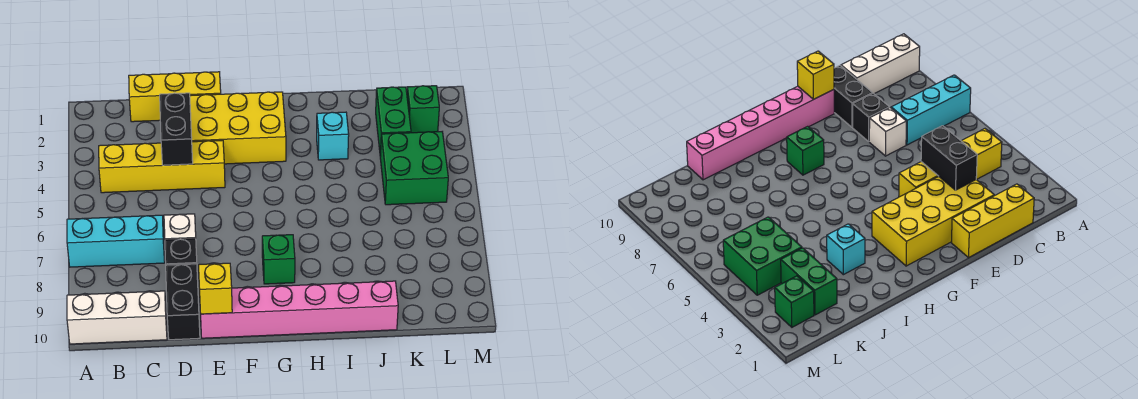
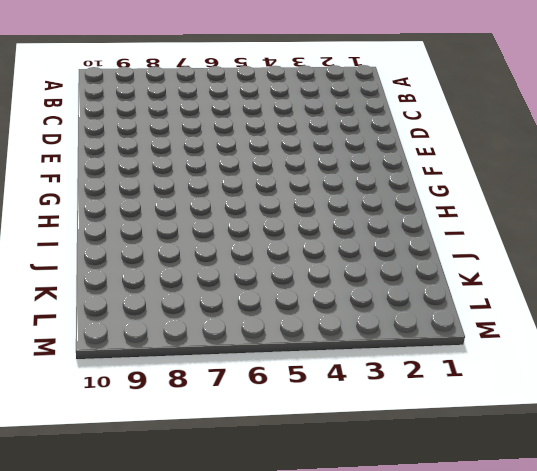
none -> cyan 1x3 brick [67,215,165,267]
none -> white 1x3 brick [67,291,167,344]
none -> yellow 1x4 brick [99,140,225,193]

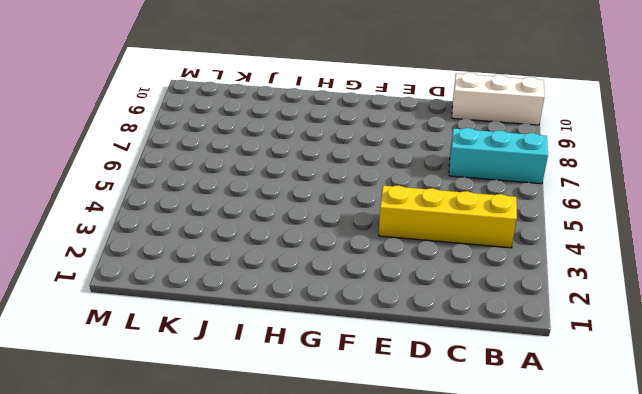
none -> yellow 1x3 brick [129,72,221,122]
none -> yellow 2x4 brick [190,92,286,164]
none -> white 1x1 brick [164,214,196,240]

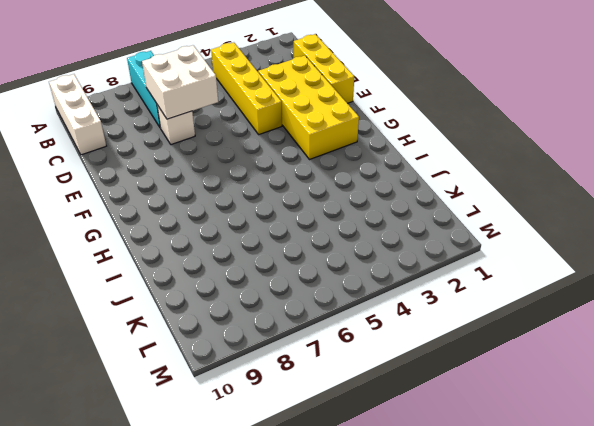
white 2x2 brick [142,45,218,119] -> none
none -> black 1x1 brick [165,239,197,265]
none -> black 1x2 brick [166,264,200,340]
none -> pink 1x6 brick [200,281,398,338]

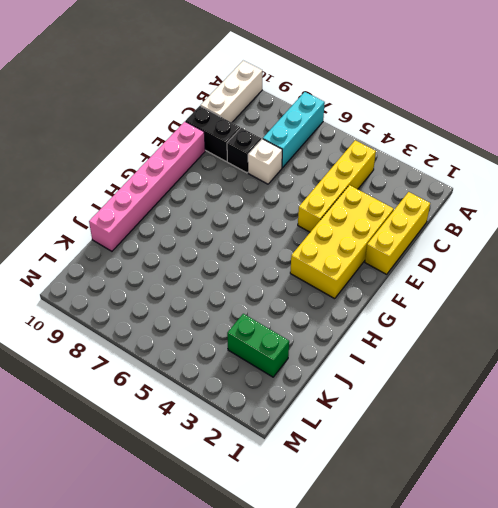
none -> green 1x1 brick [262,235,295,284]
none -> cyan 1x1 brick [317,112,349,160]
none -> green 2x2 brick [380,132,448,205]

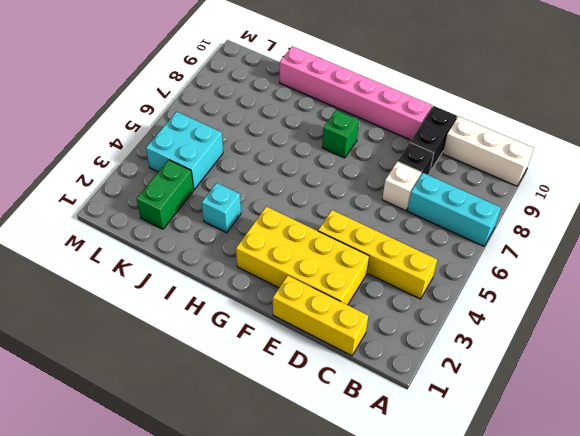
cyan 2x2 brick [146,112,223,189] -> green 2x2 brick [380,132,448,205]
none -> green 1x1 brick [407,86,439,133]
none -> black 1x2 brick [160,93,193,165]
none -> yellow 1x1 brick [199,263,232,314]

